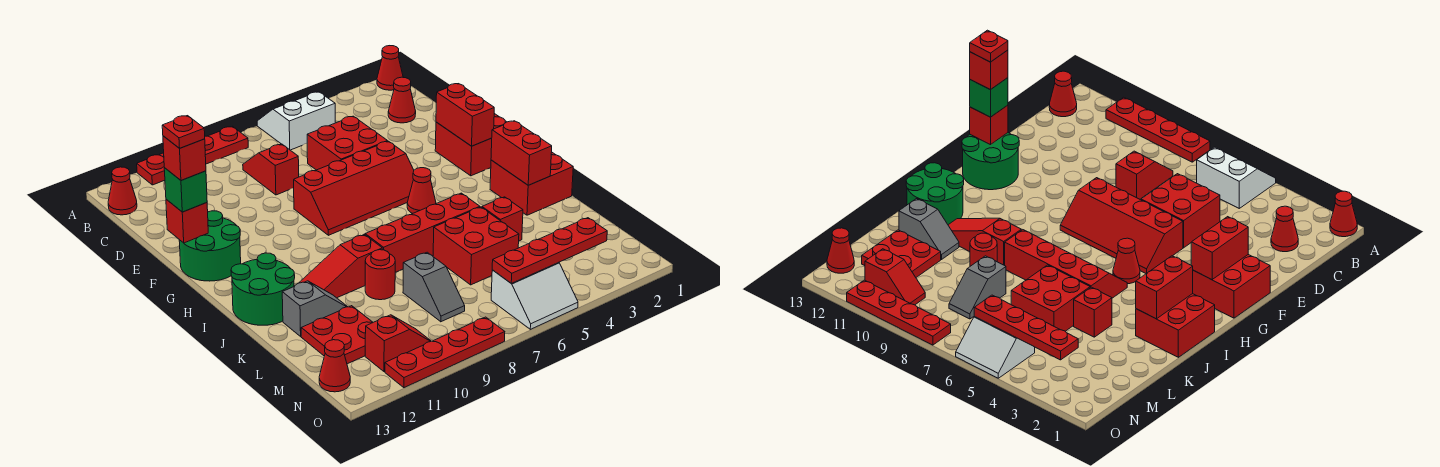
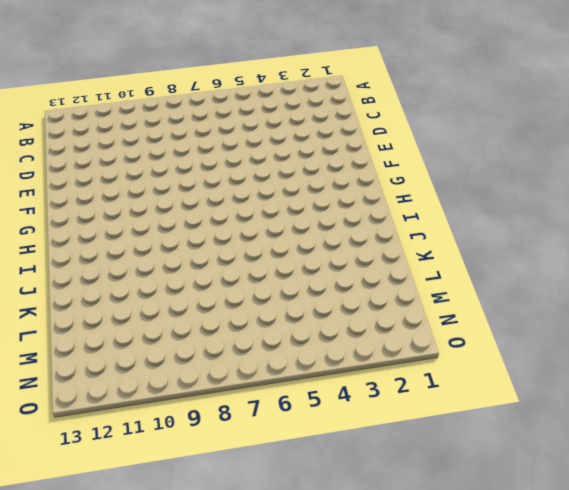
none -> red 1x1 cone [377,46,403,90]
none -> white 2x2 slope [257,92,335,150]
none -> red 1x4 plate [137,126,248,185]
none -> red 1x1 cone [108,167,137,215]

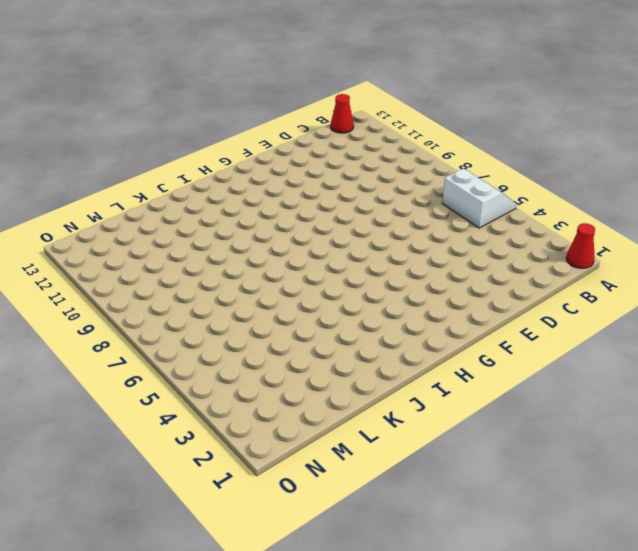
none -> red 1x4 plate [137,126,248,185]
none -> red 1x1 cone [388,77,416,123]
none -> red 1x2 slope [243,144,299,195]
none -> red 2x2 brick [307,116,388,170]

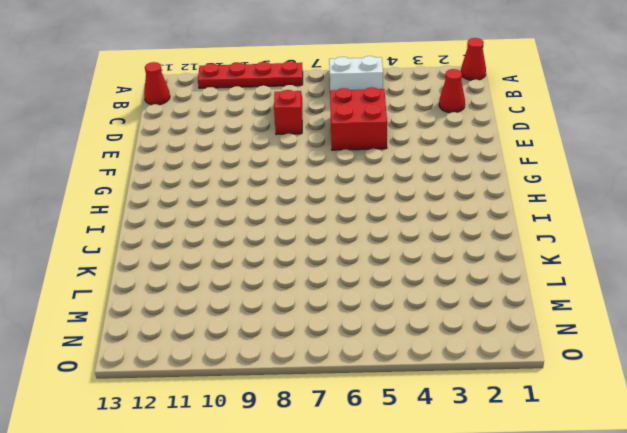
none -> red 2x2 brick [435,114,506,176]
none -> red 2x4 slope [294,141,414,235]
none -> green 2x2 round brick [179,211,241,281]
none -> red 1x1 cone [407,168,436,214]

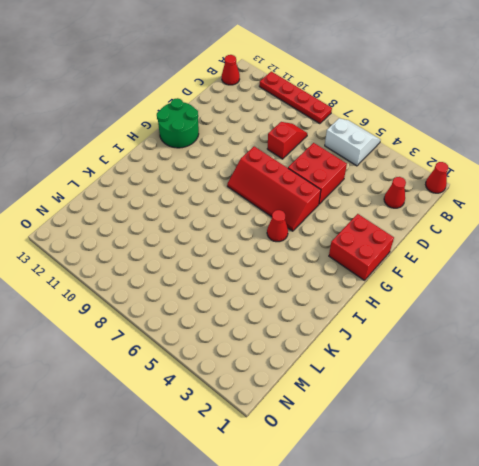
none -> red 2x2 brick [490,152,573,215]
none -> red 2x4 slope [365,193,480,272]
none -> green 2x2 round brick [231,253,295,325]
none -> red 1x3 slope [299,234,382,298]

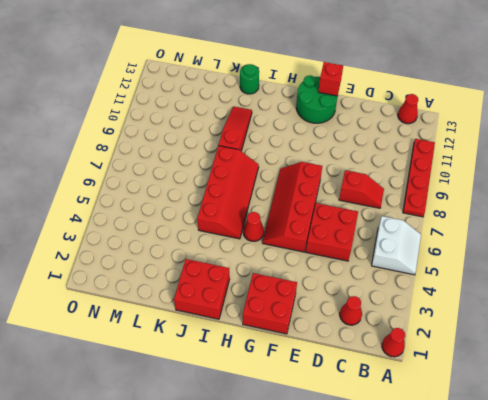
green 1x1 round brick [240,64,259,94] -> green 2x2 round brick [231,253,295,325]
none -> red 1x1 brick [482,197,523,241]
none -> red 2x2 brick [433,207,519,285]
none -> red 1x1 round brick [365,250,395,300]
none -> grey 1x2 slope [282,281,347,336]

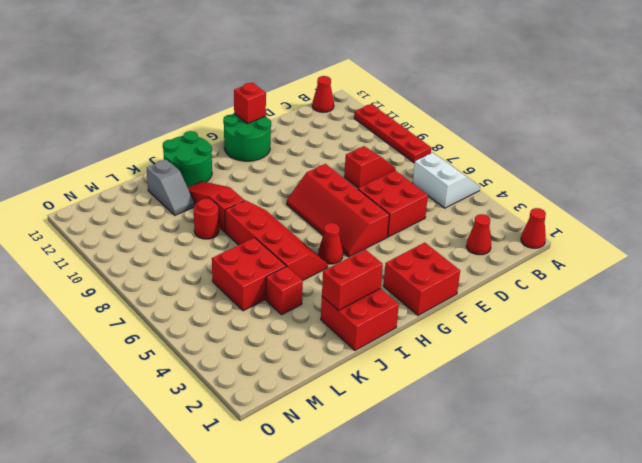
none -> grey 1x2 slope [403,252,465,322]
none -> red 2x2 plate [301,306,373,364]
none -> white 2x2 slope [491,262,578,329]
none -> red 1x2 slope [365,315,431,372]

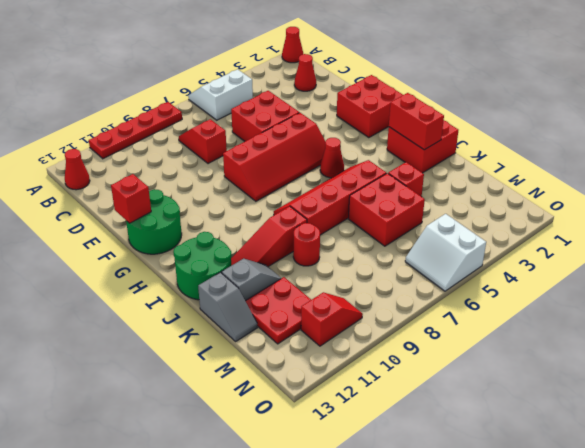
grey 1x2 slope [198,272,258,341] -> grey 1x2 slope moved to [403,252,465,322]
white 2x2 slope [405,214,486,291] -> white 2x2 slope turned to [491,262,578,329]
none -> red 1x1 cone [319,340,350,392]
none -> red 1x4 plate [385,317,505,388]
none -> red 1x2 brick [436,84,494,146]
none -> red 1x4 plate [492,218,607,283]

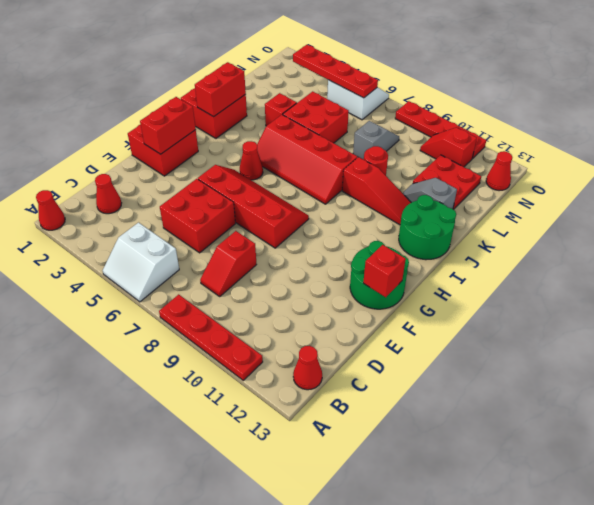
none -> green 1x1 brick [164,168,207,212]
none -> red 1x1 brick [163,136,206,180]
none -> red 1x1 plate [162,116,205,148]

